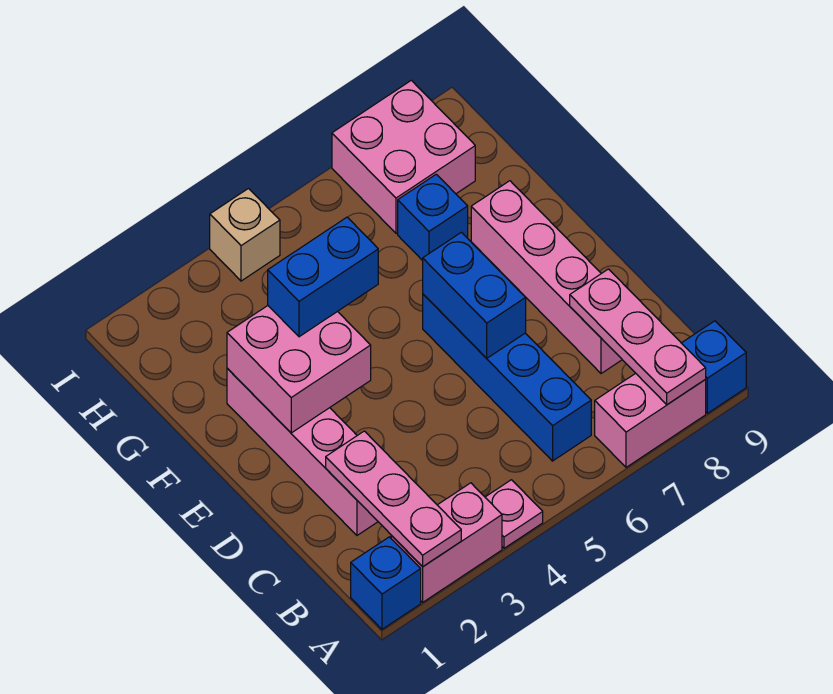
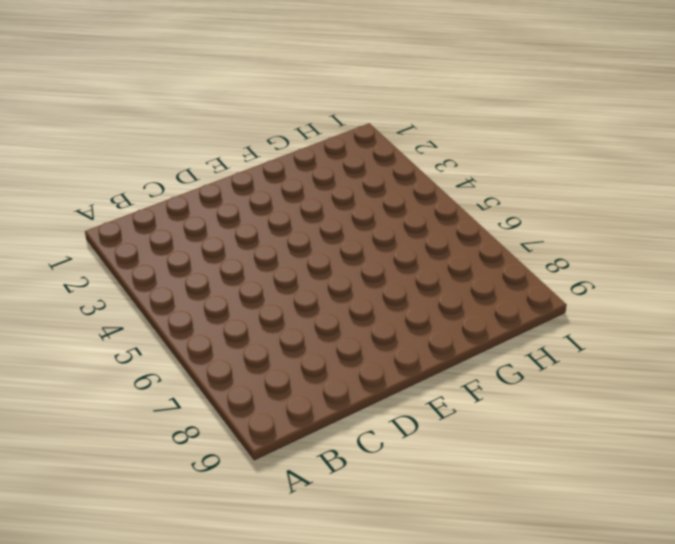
none -> blue 1x1 brick [351,537,421,629]
none -> pink 1x2 brick [391,483,502,602]
none -> pink 1x1 plate [485,480,543,548]

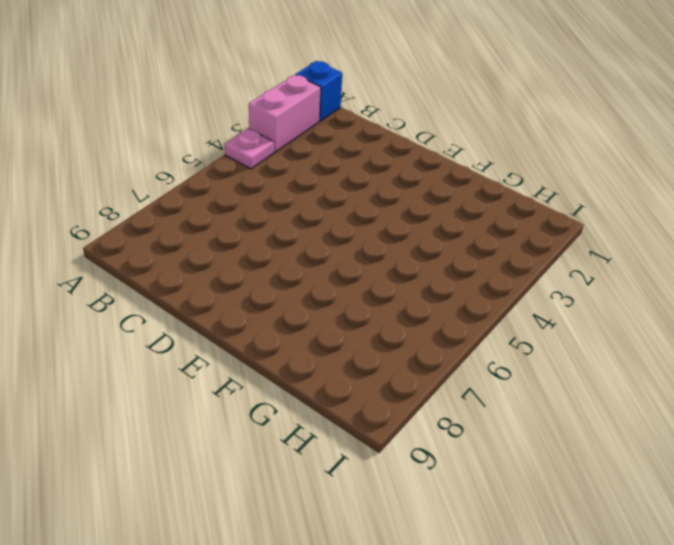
none -> pink 1x2 brick [595,373,706,467]
none -> blue 1x1 brick [682,321,746,413]
none -> blue 1x4 brick [423,294,591,461]

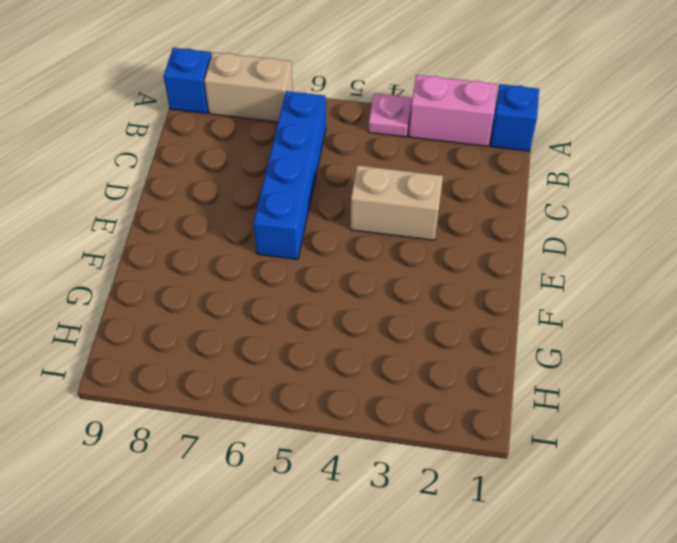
tan 1x2 brick [204,52,293,122] -> pink 1x2 brick [595,373,706,467]
tan 1x2 brick [350,165,443,240] -> none
none -> pink 1x4 brick [227,369,378,535]
none -> pink 1x4 brick [471,181,622,373]
none -> blue 1x1 brick [398,174,468,261]

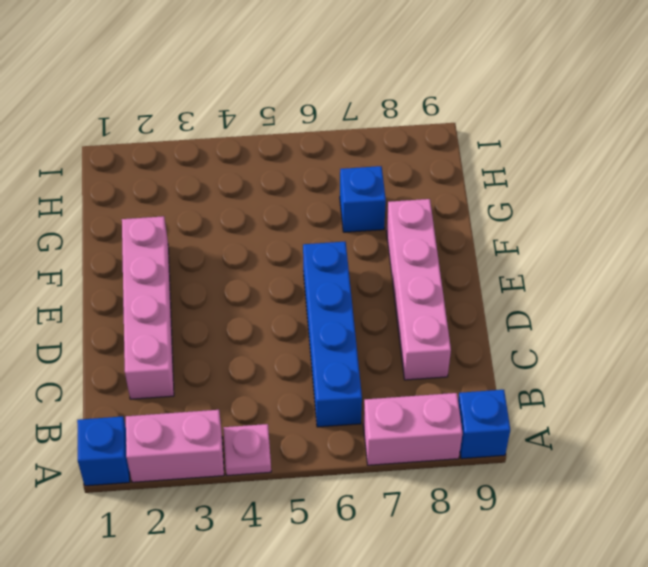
none -> pink 2x2 brick [332,80,475,233]
none -> tan 1x1 brick [210,189,280,281]
none -> pink 1x3 plate [326,431,461,567]

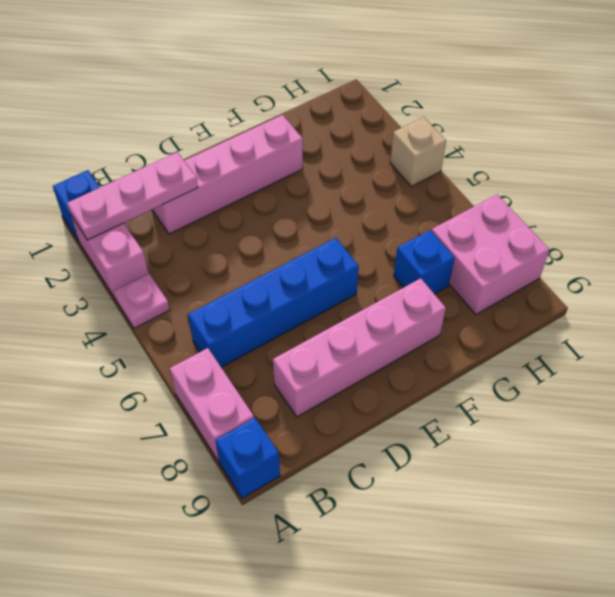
none -> pink 1x3 plate [570,269,706,405]
none -> blue 1x2 brick [423,232,526,358]
none -> pink 2x2 brick [227,306,371,433]

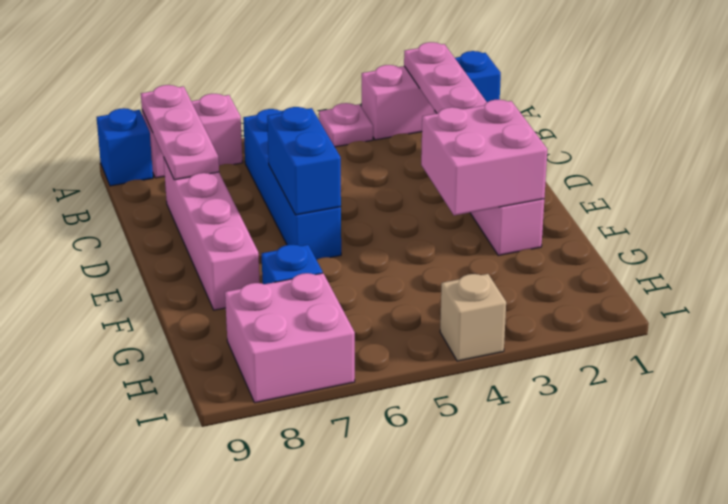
none -> blue 1x2 brick [268,217,378,337]

